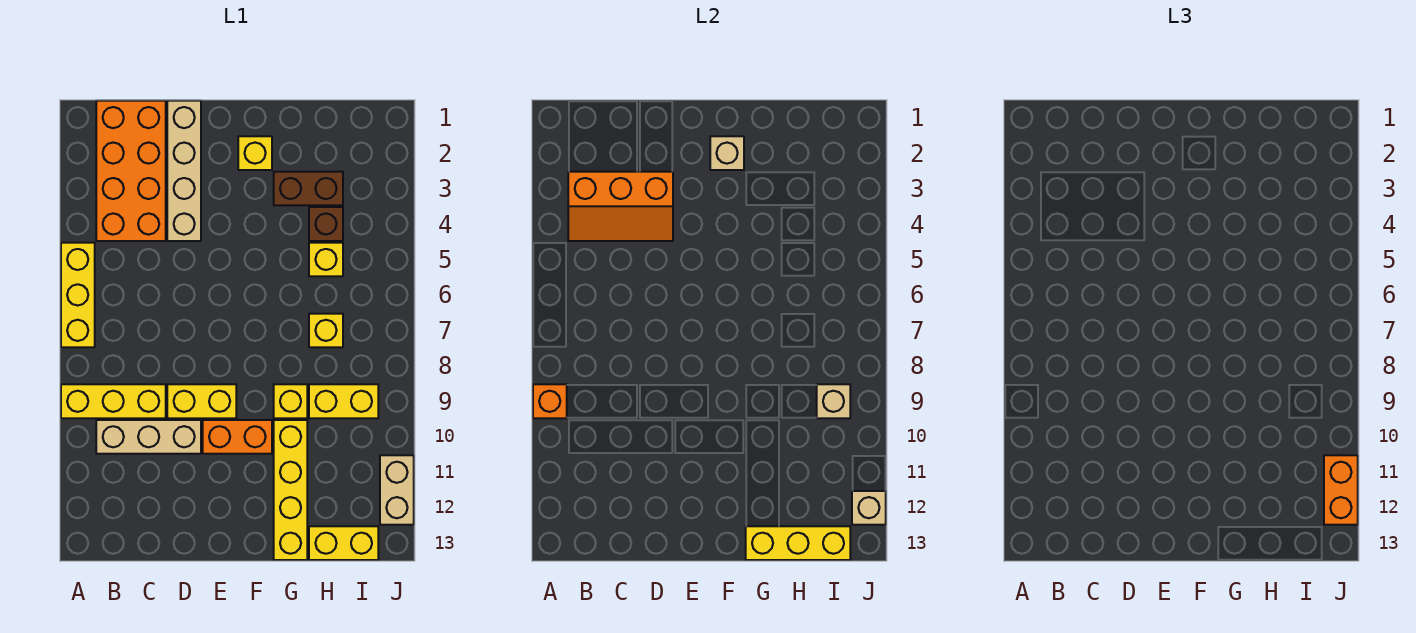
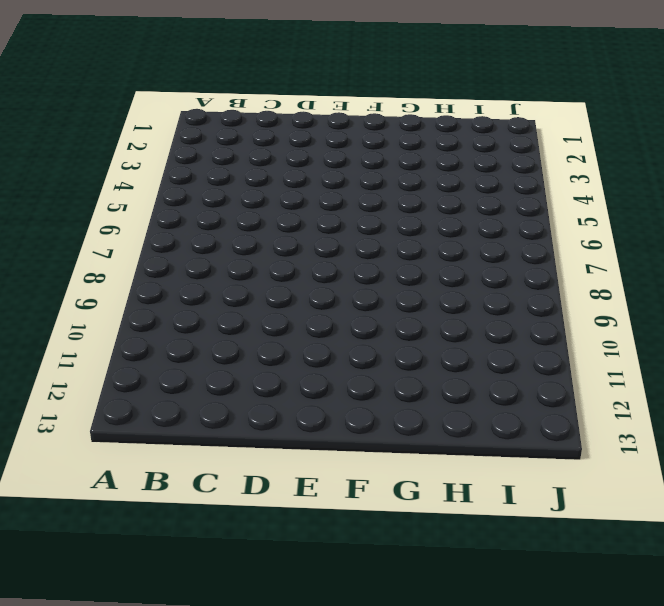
none -> yellow 1x3 brick [61,243,95,347]
none -> yellow 1x3 brick [61,384,166,418]
none -> orange 2x4 brick [96,101,166,241]

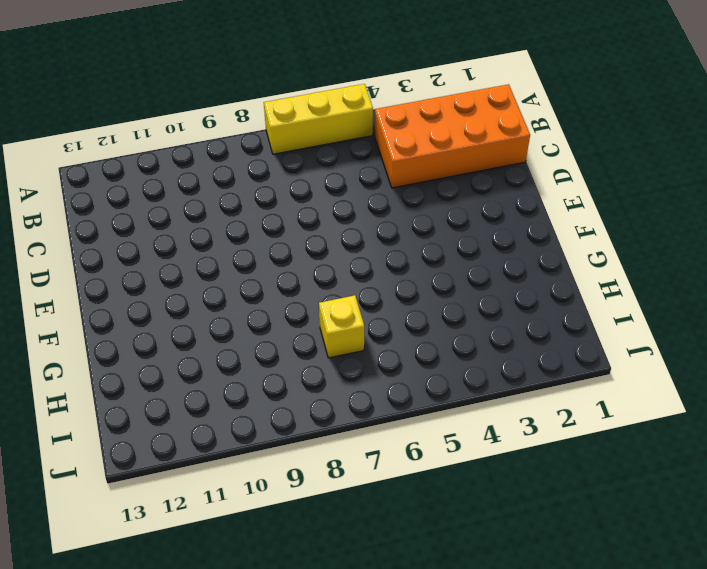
none -> yellow 1x3 brick [61,384,166,418]
none -> tan 1x3 brick [96,420,201,454]
none -> tan 1x4 brick [167,101,201,241]

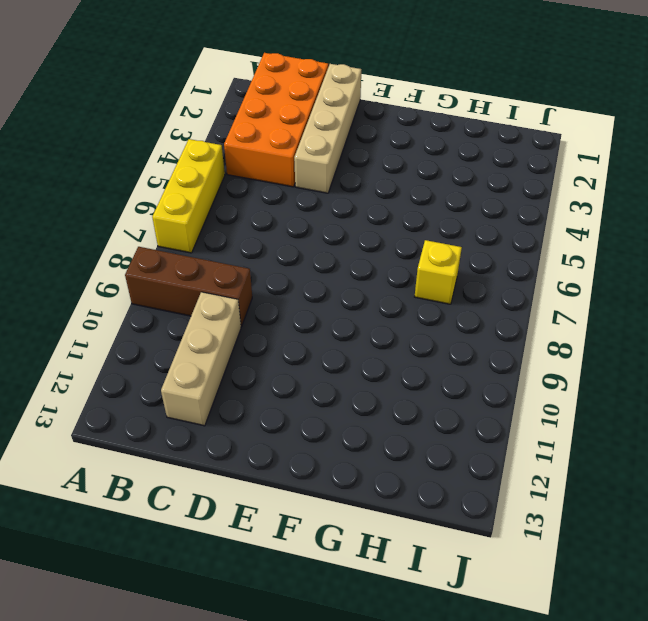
brown 1x3 brick [125,247,252,327] -> yellow 1x3 brick [61,384,166,418]
tan 1x3 brick [161,292,241,426] -> tan 1x3 brick turned to [96,420,201,454]
none -> yellow 1x2 brick [167,384,236,418]
none -> orange 1x2 brick [203,420,272,454]
none -> yellow 1x1 brick [238,136,272,170]

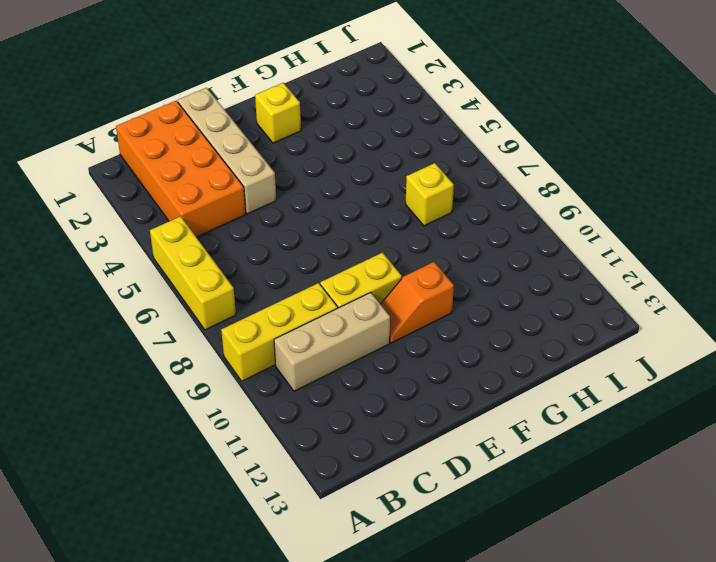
orange 1x2 slope [381,262,454,343] -> orange 1x2 brick [203,420,272,454]
none -> brown 1x2 brick [274,172,343,205]
none -> yellow 1x1 brick [274,384,307,418]
none -> yellow 1x4 brick [274,420,307,560]

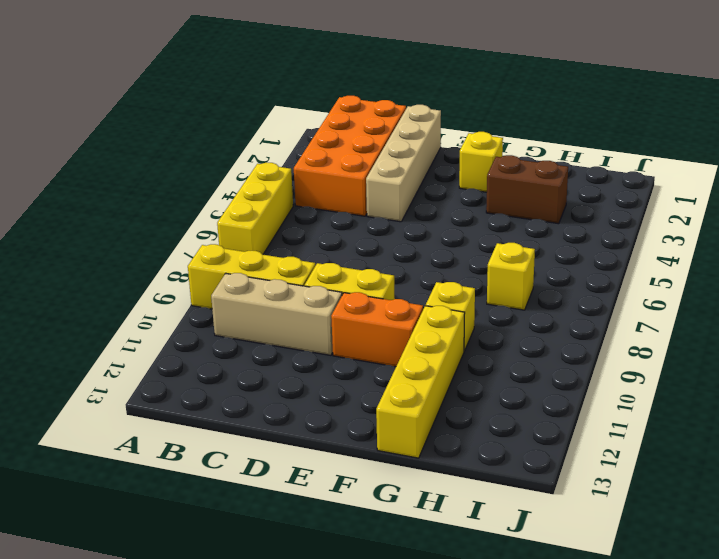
none -> brown 1x1 brick [309,207,343,241]
none -> yellow 1x1 brick [309,243,343,276]
none -> yellow 1x2 brick [309,384,378,418]

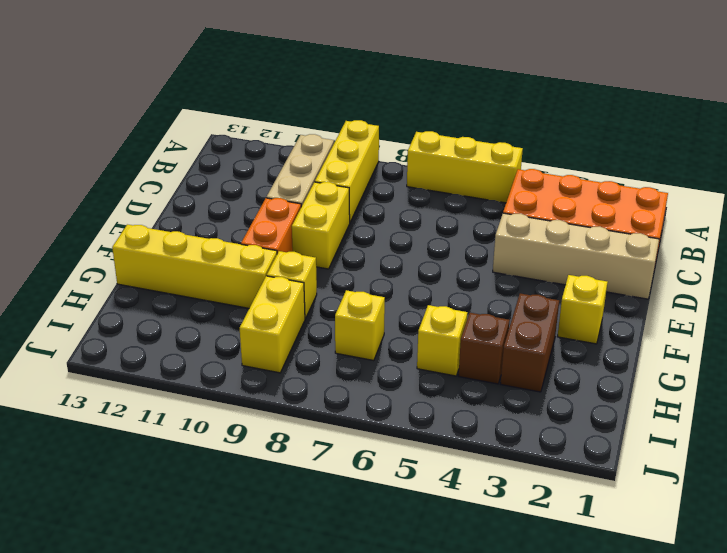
none -> yellow 1x2 brick [309,526,378,560]
none -> tan 1x2 brick [380,455,414,525]
none -> orange 1x1 brick [533,384,567,418]

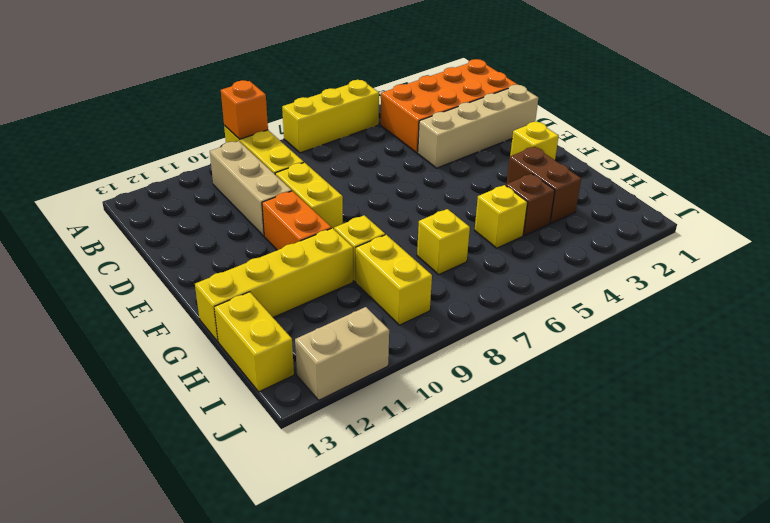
none -> orange 2x3 slope [568,172,673,241]
none -> tan 1x1 brick [710,136,744,170]
none -> yellow 1x3 brick [746,526,850,560]

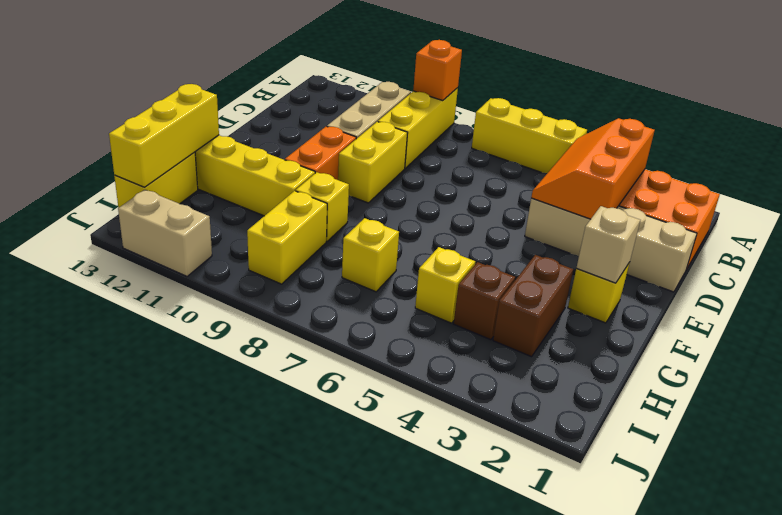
none -> tan 1x1 brick [817,384,850,418]
none -> tan 1x1 brick [852,491,886,525]
none -> orange 1x2 brick [1324,455,1358,525]

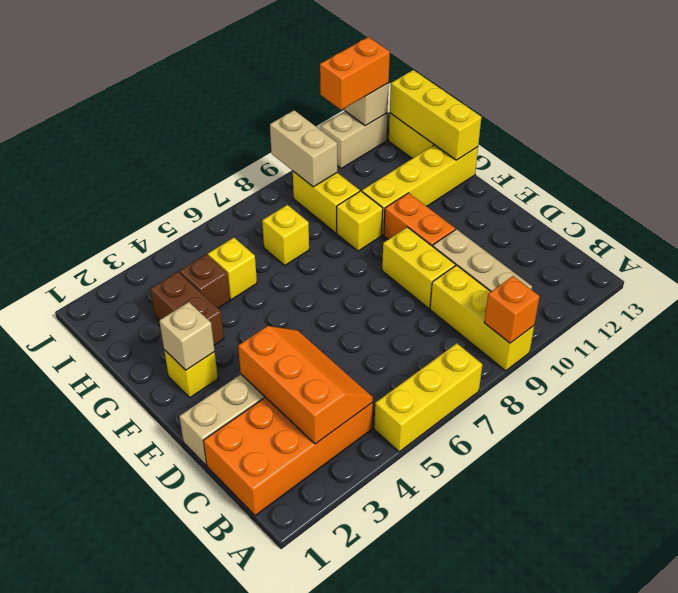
tan 1x2 brick [270,110,337,187] -> tan 1x1 brick [817,384,850,418]

